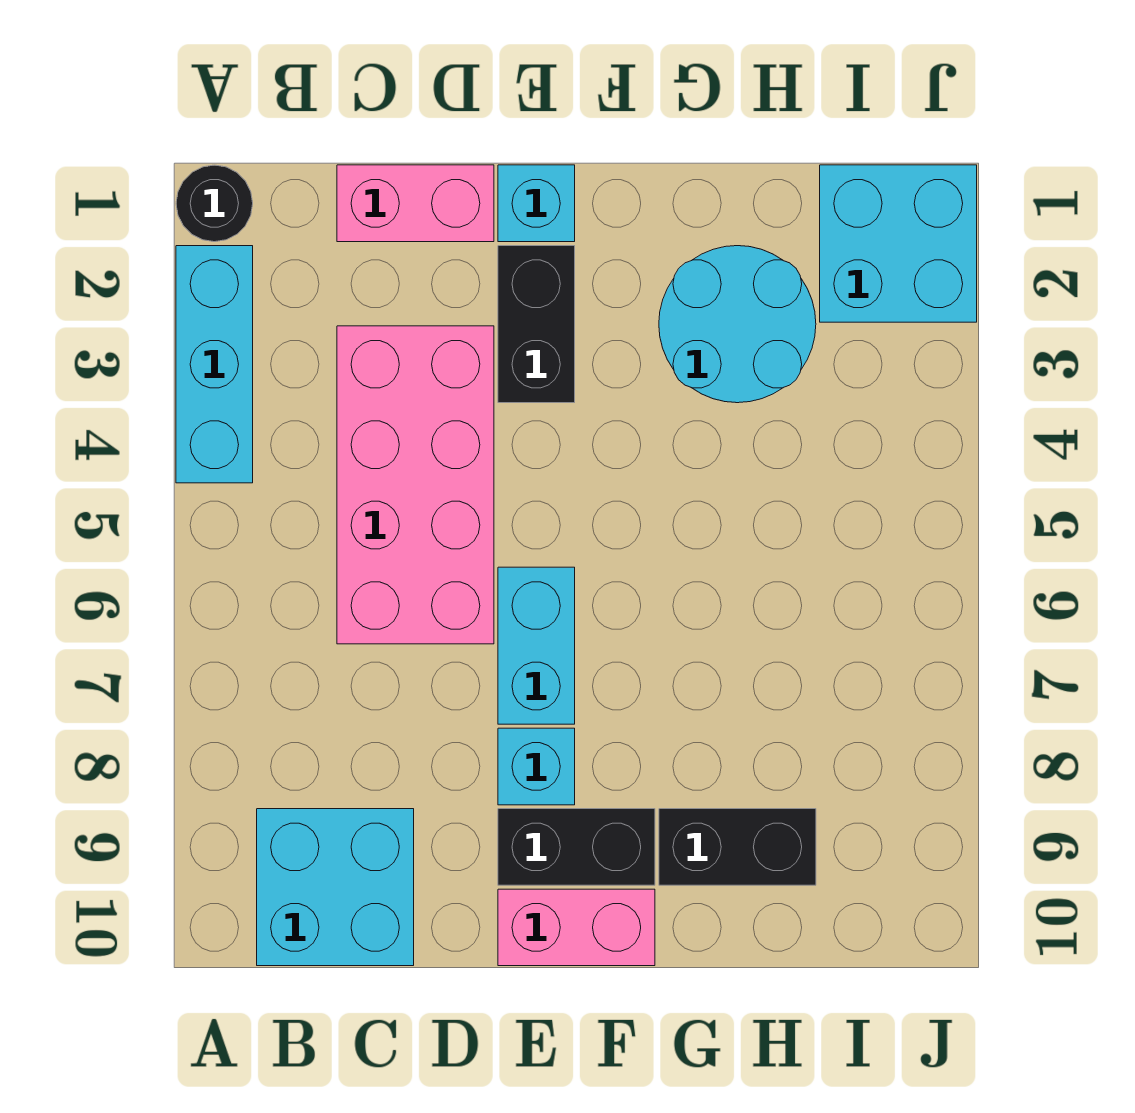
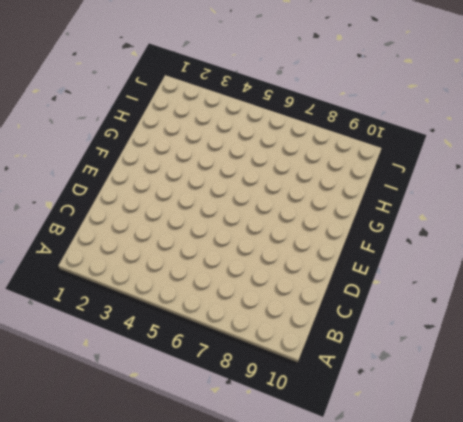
none -> black 1x1 round brick [176,165,253,242]
none -> cyan 1x3 brick [176,246,253,483]
none -> cyan 2x2 brick [257,809,414,966]

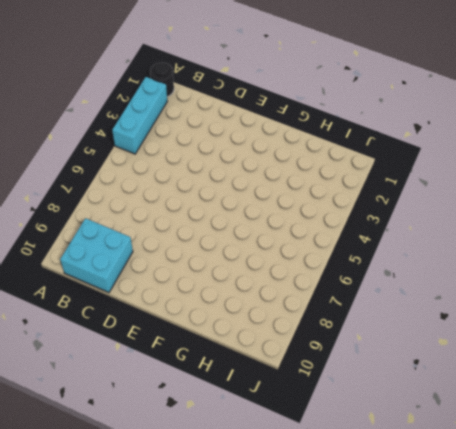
none -> pink 1x2 brick [337,165,494,242]
none -> pink 2x4 brick [337,326,494,644]
none -> cyan 1x1 brick [498,165,575,242]

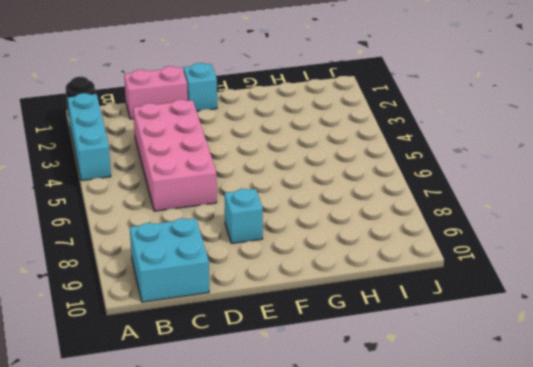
none -> black 1x2 brick [498,246,575,403]
none -> cyan 1x2 brick [498,567,575,724]
none -> black 1x2 brick [498,809,655,885]

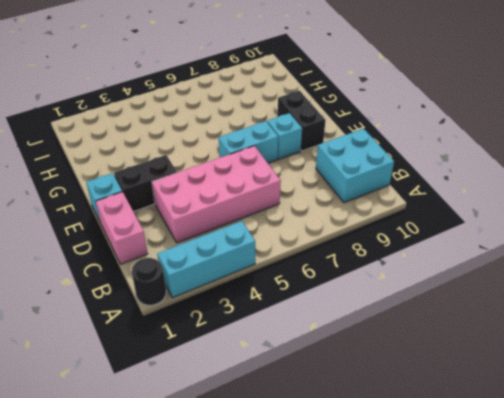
none -> pink 1x2 brick [498,889,655,966]
none -> cyan 2x2 round brick [659,246,816,403]
none -> black 1x2 brick [659,809,816,885]

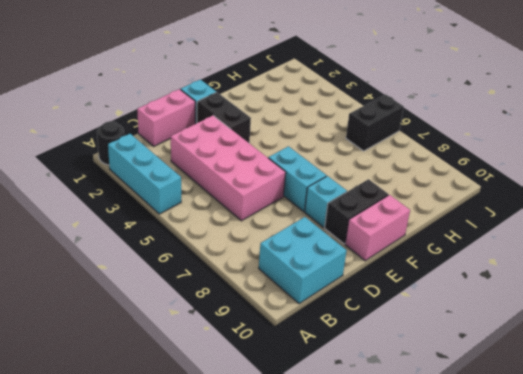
black 1x2 brick [346,94,404,151] -> black 1x2 brick moved to [659,809,816,885]
none -> cyan 2x2 round brick [659,246,816,403]
none -> cyan 2x2 brick [820,165,977,322]

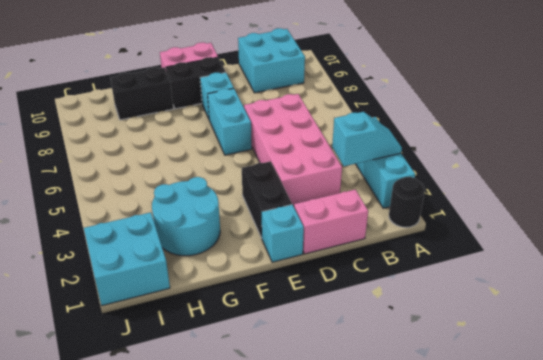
cyan 1x2 slope [332,112,402,166] -> none

